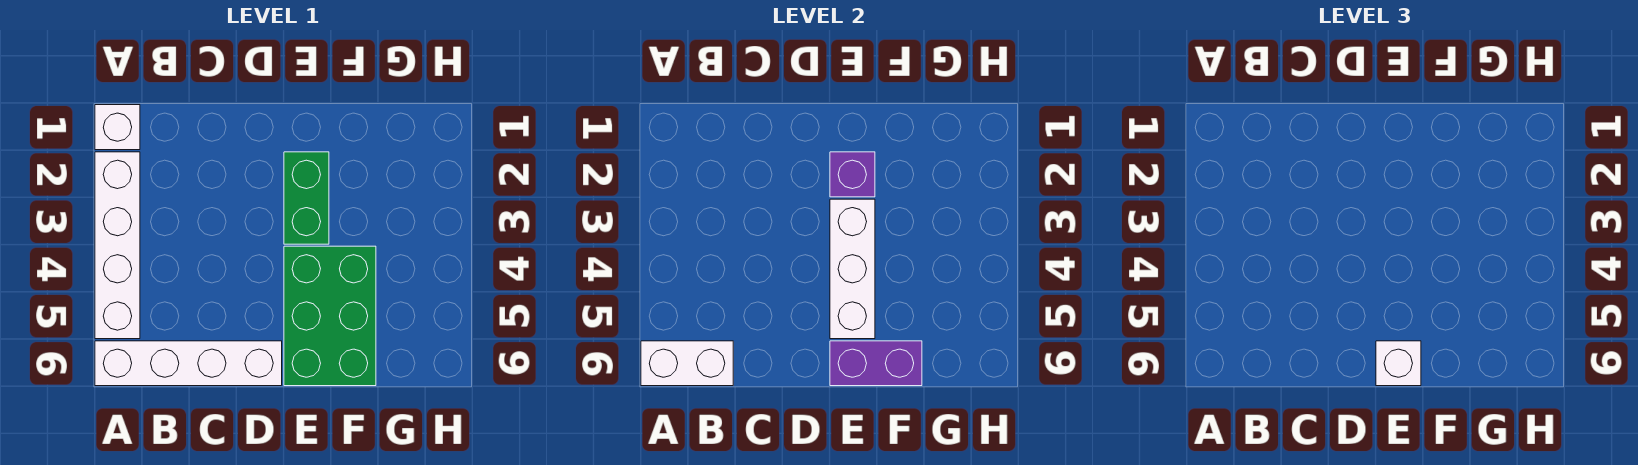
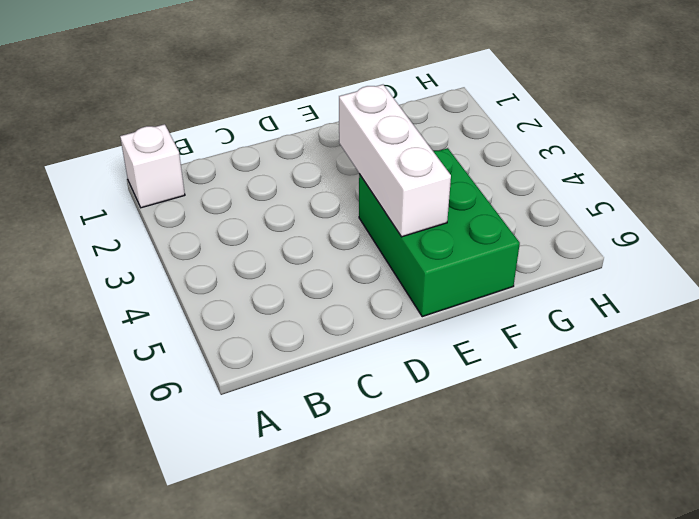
none -> white 1x4 brick [95,152,140,339]
none -> white 1x4 brick [95,341,282,386]

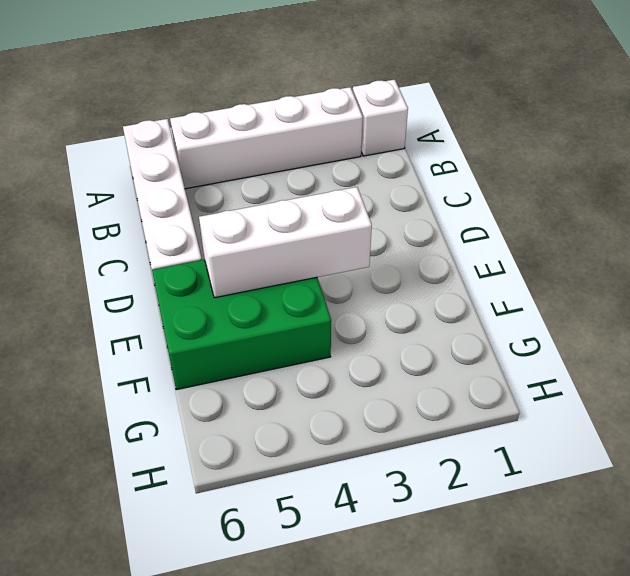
none -> green 1x2 brick [284,152,329,244]
none -> white 1x2 brick [641,341,733,386]

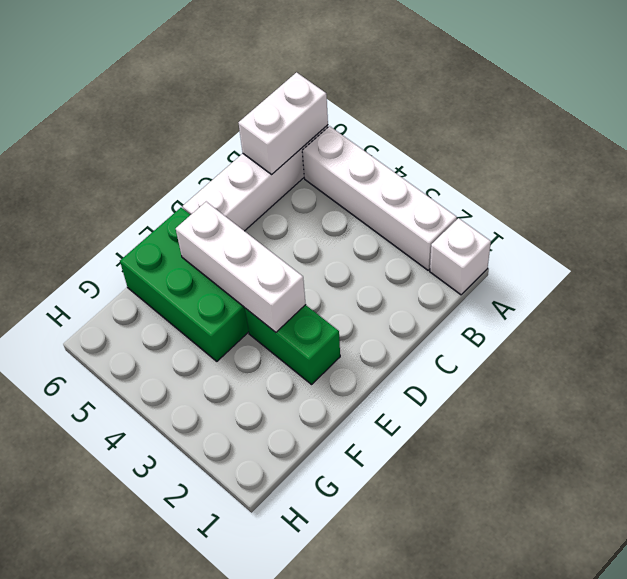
none -> purple 1x1 brick [830,152,875,197]
none -> purple 1x2 brick [830,341,922,386]

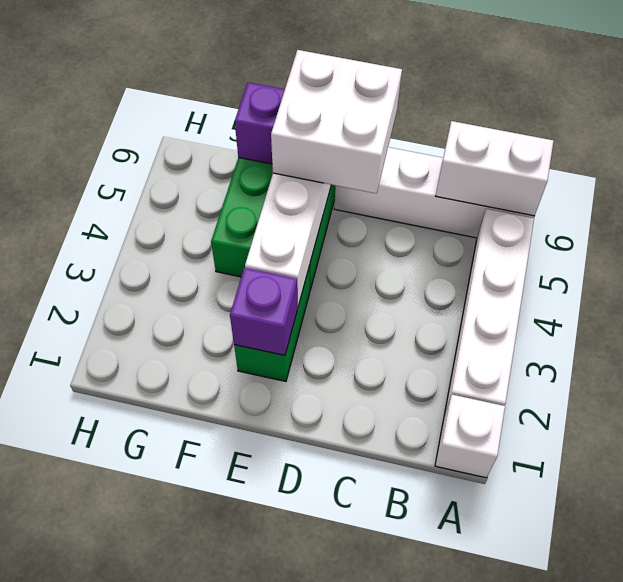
white 2x2 brick [271,50,402,193] -> white 1x1 brick [1376,341,1421,386]

